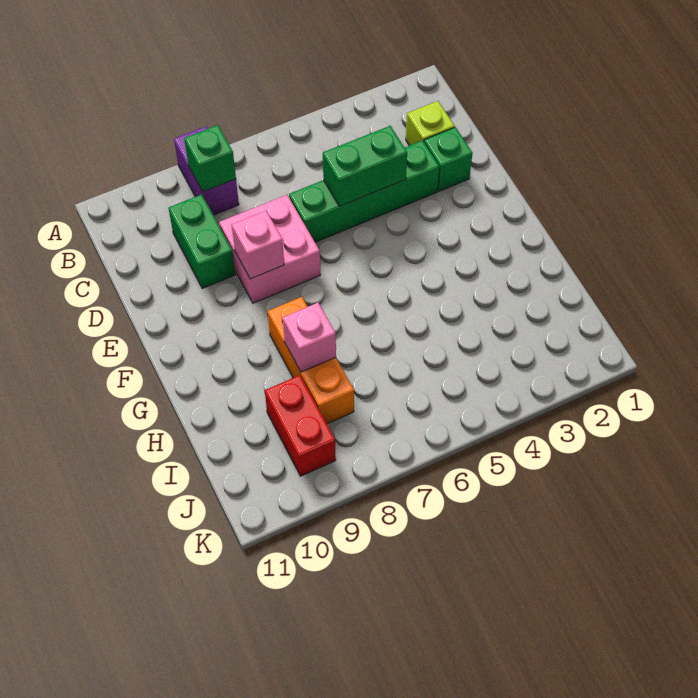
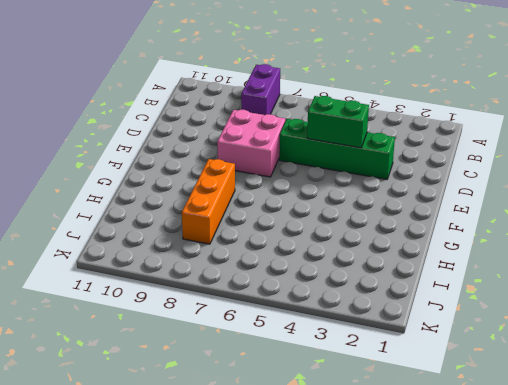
none -> lime 1x1 brick [406,101,455,146]
none -> green 1x2 brick [169,194,235,289]
none -> green 1x1 brick [424,127,472,191]

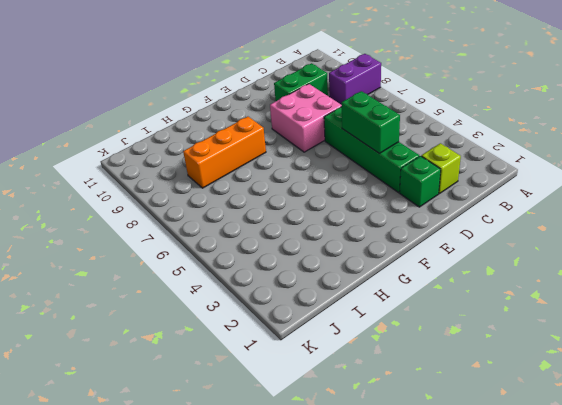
none -> red 1x2 brick [265,375,336,476]
none -> green 1x1 brick [184,125,236,192]
none -> pink 1x1 brick [232,211,284,279]

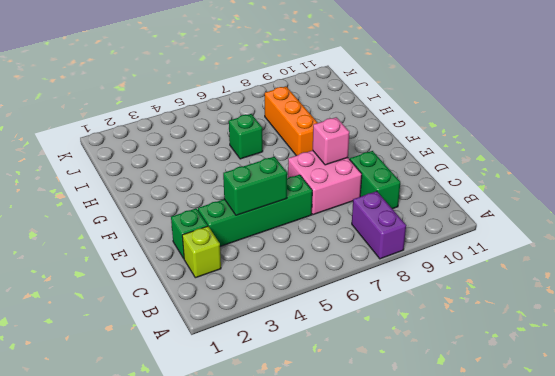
green 1x1 brick [229,114,263,159] -> green 1x1 brick moved to [184,125,236,192]
none -> red 1x2 brick [265,375,336,476]
none -> pink 1x1 brick [283,303,336,372]

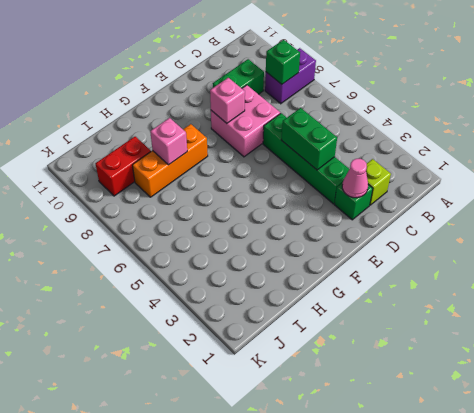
pink 1x1 cone [342,159,368,198] -> none

